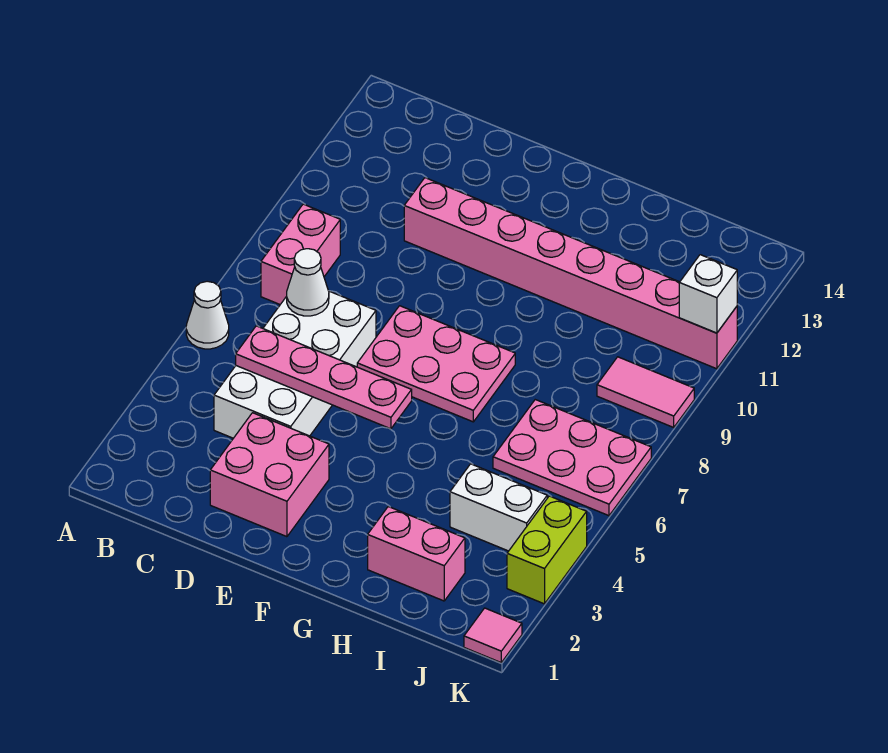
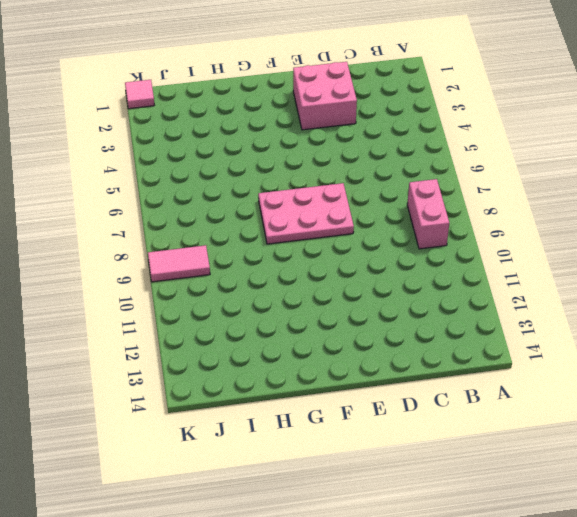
none -> white 1x1 cone [186,281,229,349]
none -> white 2x4 brick [214,291,376,438]
none -> pink 1x8 brick [404,178,737,369]

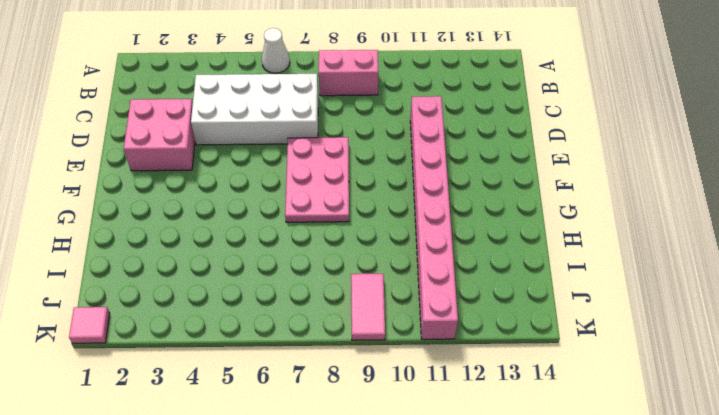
none -> pink 1x2 brick [368,507,465,601]
none -> white 1x2 brick [450,464,547,551]
none -> pink 2x3 plate [493,400,651,516]

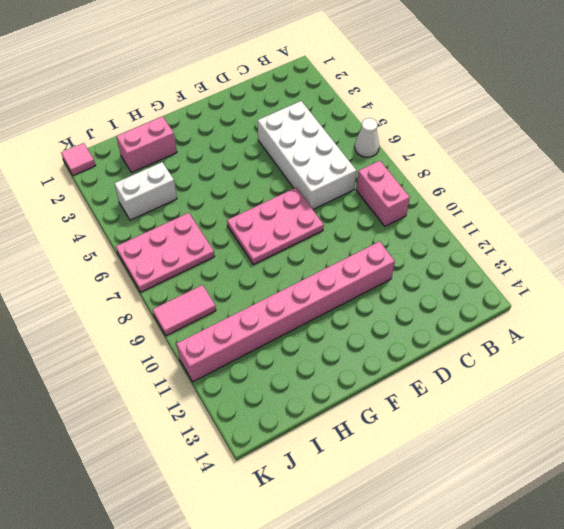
none -> pink 2x2 brick [210,413,329,537]
none -> lime 1x2 brick [507,496,587,604]
none -> pink 1x4 plate [236,326,412,429]

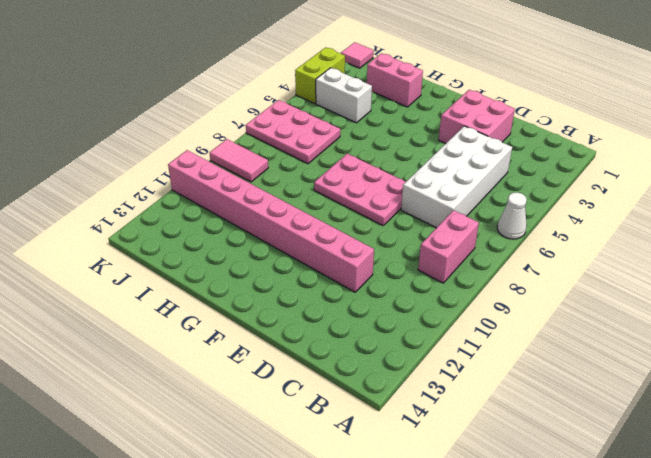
none -> pink 1x4 plate [236,326,412,429]
none -> white 1x1 cone [287,249,329,316]
none -> white 1x1 brick [679,255,737,333]

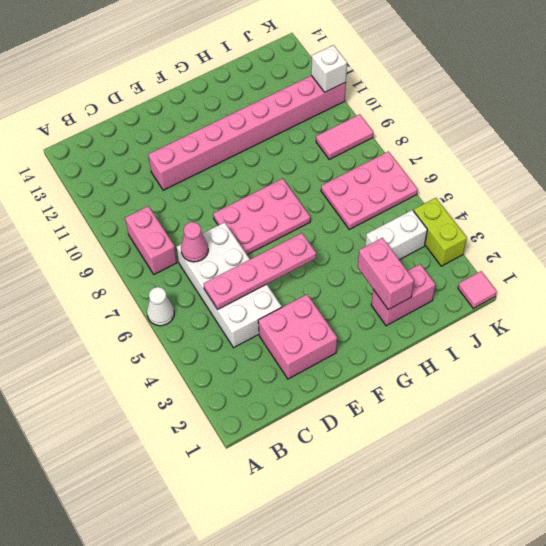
pink 1x1 cone [181,222,208,262] -> white 1x1 cone [287,249,329,316]
pink 1x2 brick [358,238,414,310] -> none

